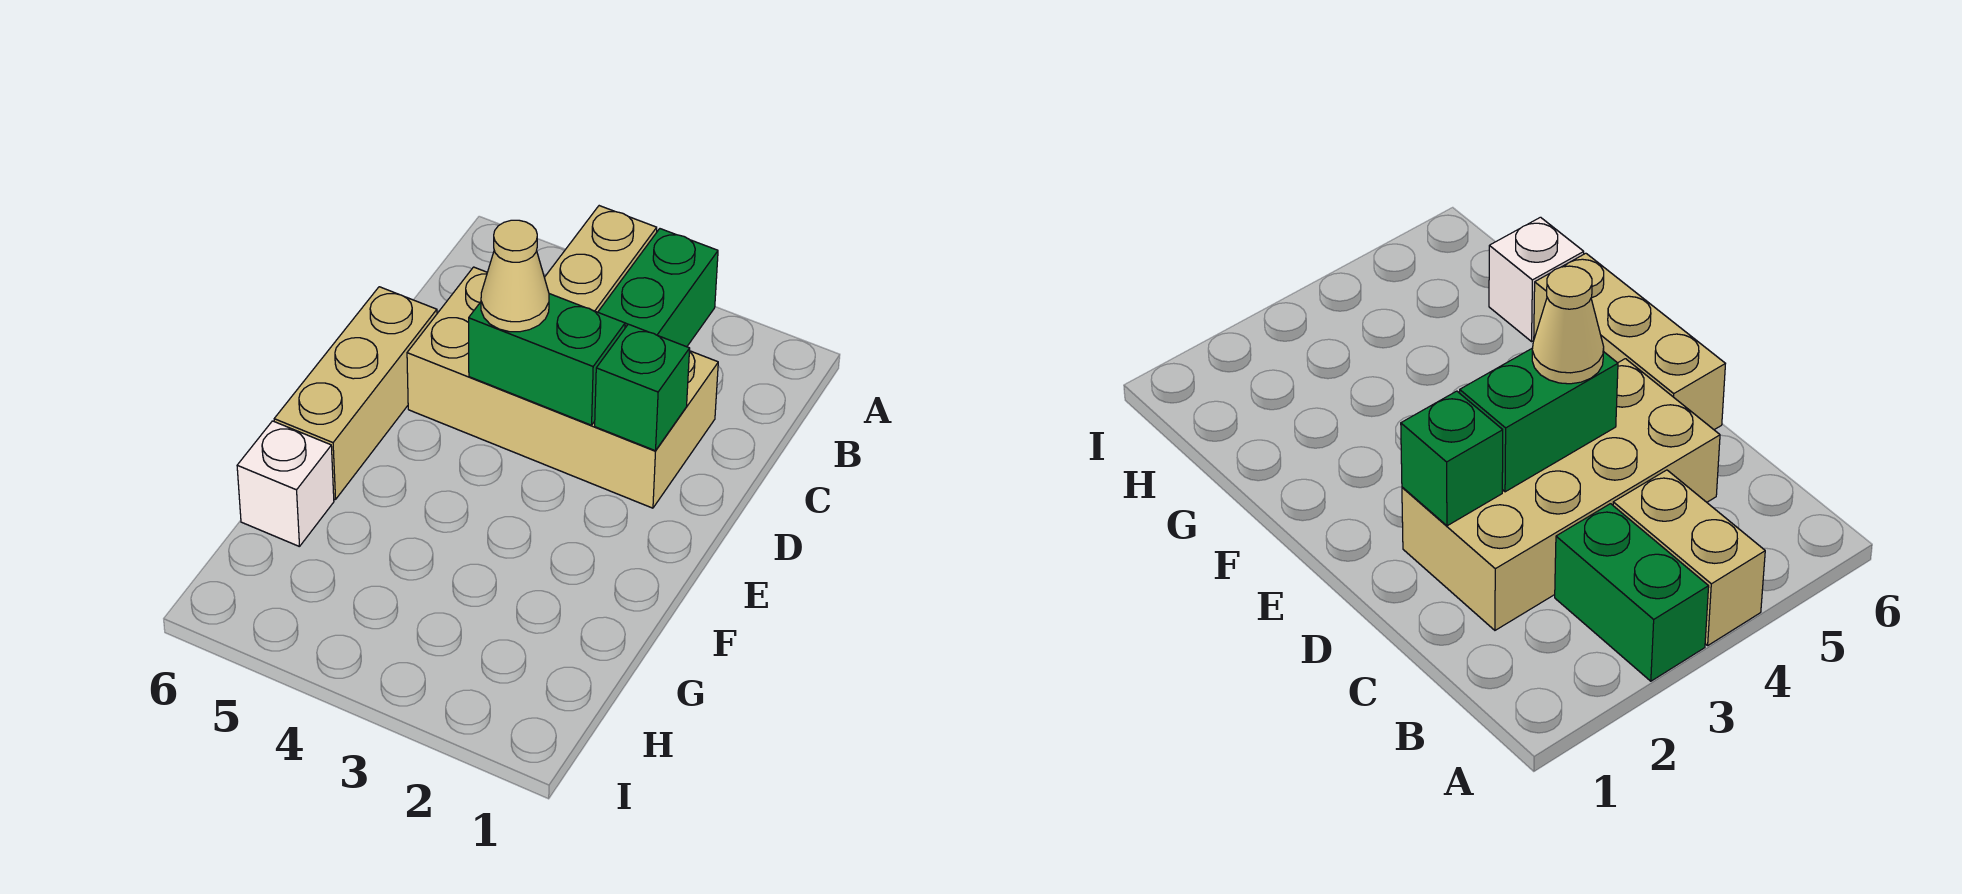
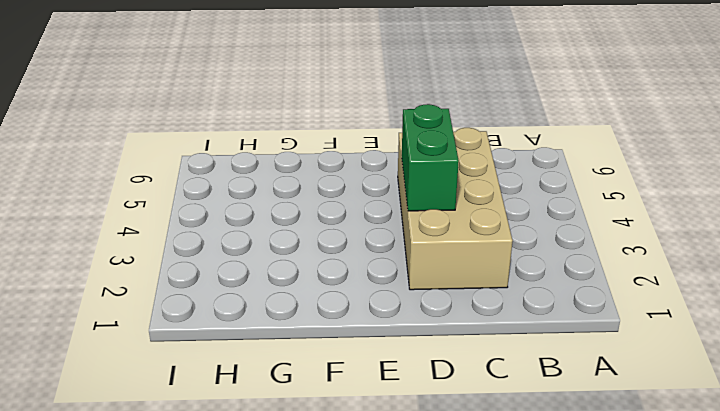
none -> green 1x2 brick [598,229,718,347]
none -> tan 1x2 brick [544,206,657,312]

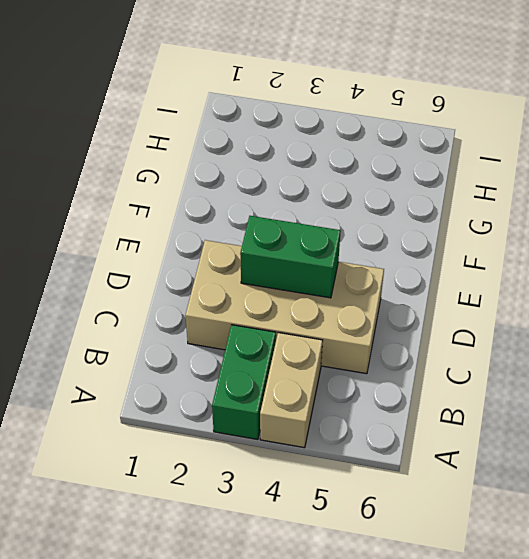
none -> tan 1x3 brick [274,287,437,500]
none -> white 1x1 brick [237,421,334,547]

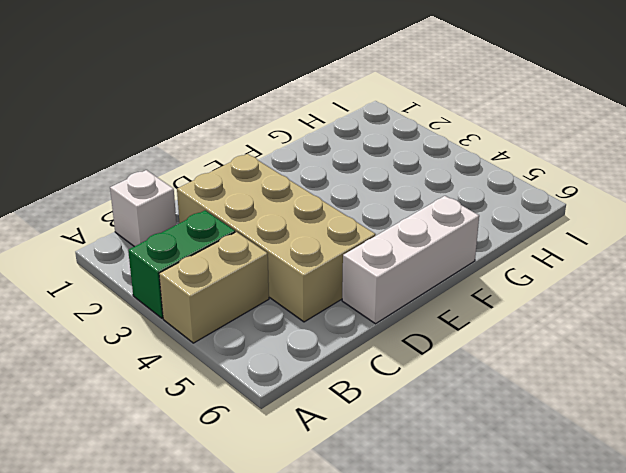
white 1x1 brick [110,170,177,247] -> white 1x1 brick moved to [237,421,334,547]
white 1x3 brick [342,196,479,324] -> tan 1x3 brick [274,287,437,500]
none -> green 1x1 brick [595,324,690,451]
none -> green 1x2 brick [469,294,625,425]

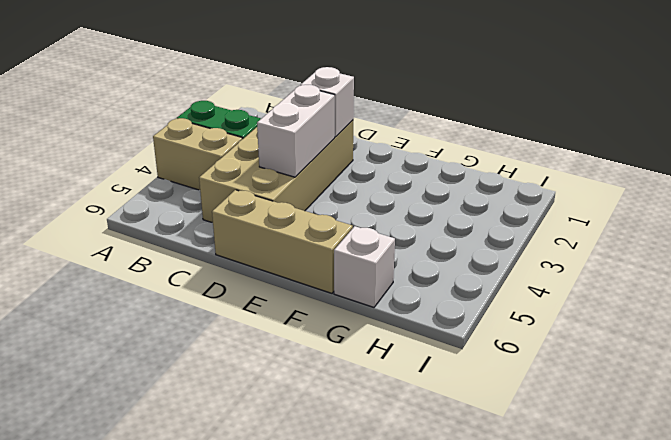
white 1x1 brick [300,67,354,137] -> green 1x1 brick [595,324,690,451]
white 1x2 brick [257,85,335,177] -> green 1x2 brick [469,294,625,425]
none -> tan 1x1 cone [481,220,549,332]

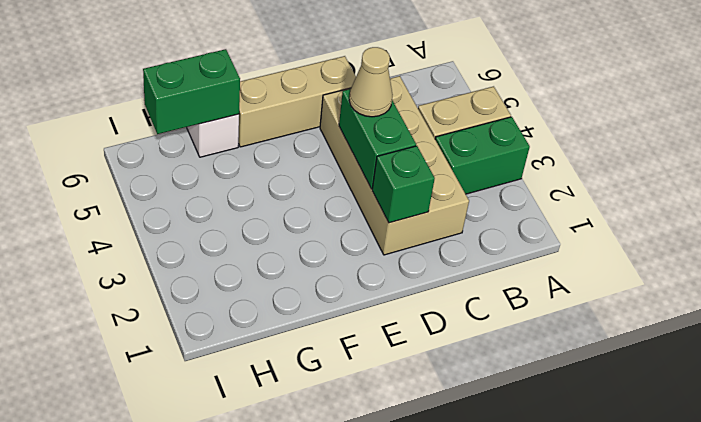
green 1x2 brick [143,49,240,134] -> none

